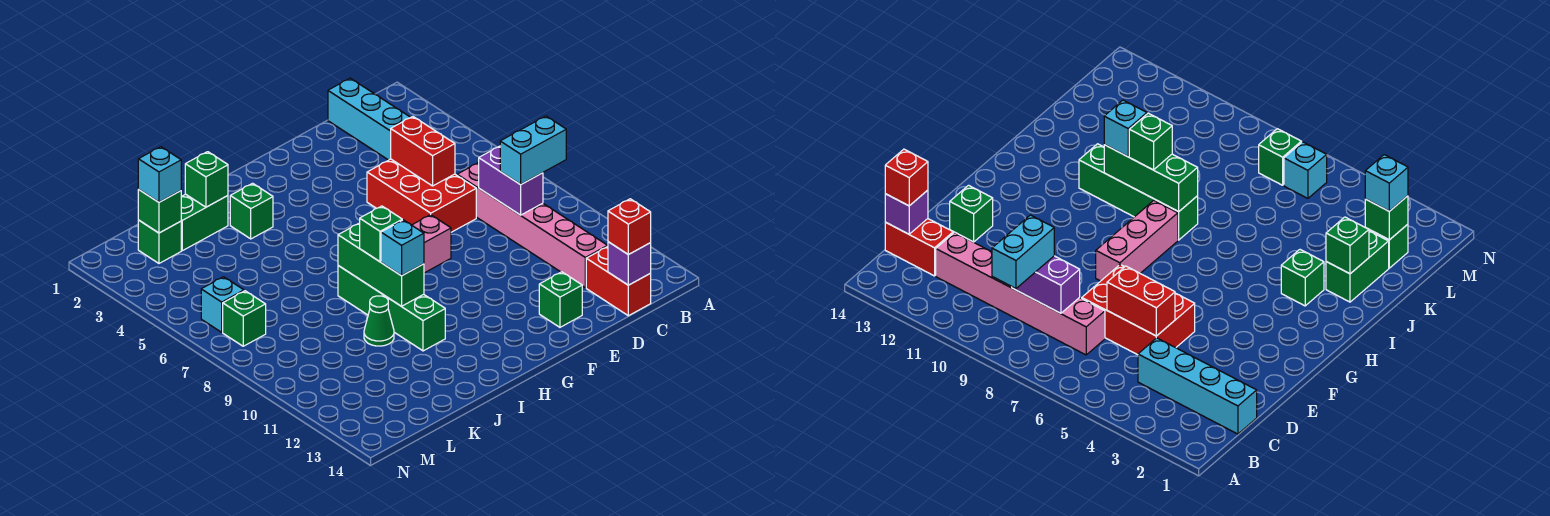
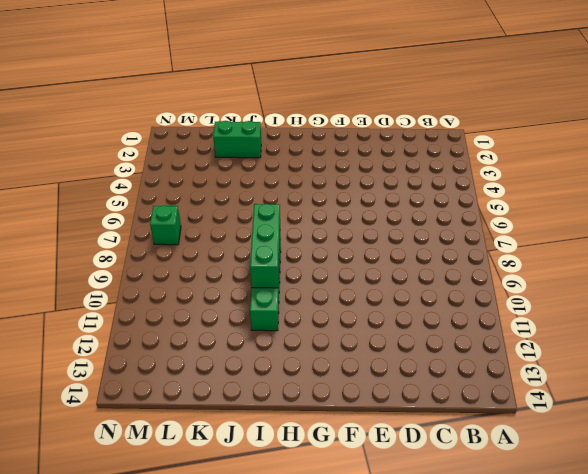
none -> cyan 1x4 brick [328,78,410,160]
none -> pink 1x6 brick [457,163,608,288]
none -> red 1x2 brick [586,247,651,316]

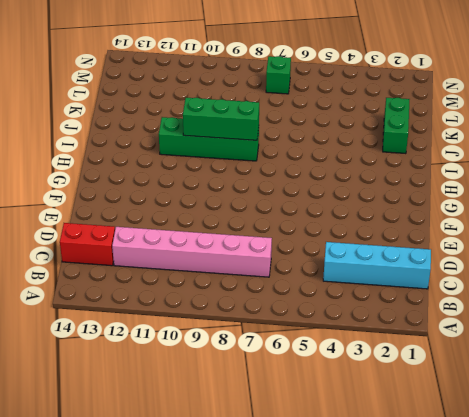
none -> red 2x3 brick [367,159,476,232]
none -> green 1x1 brick [539,272,582,327]
none -> pink 1x3 brick [412,215,451,273]

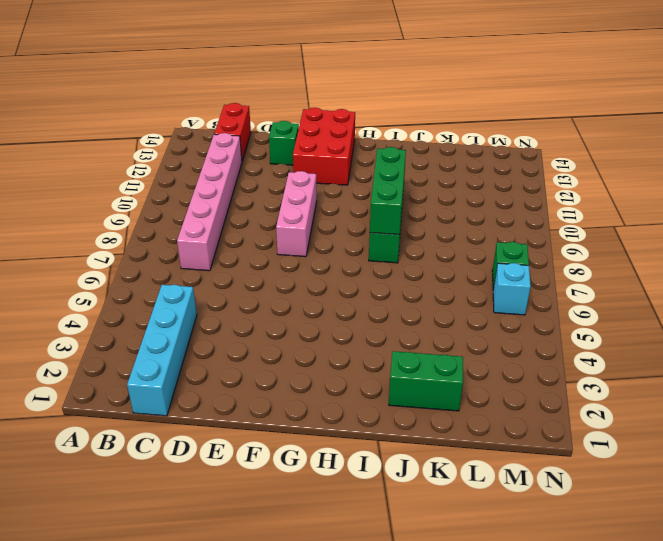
pink 1x3 brick [276,171,317,257] -> pink 1x3 brick turned to [412,215,451,273]
red 2x3 brick [293,108,355,185] -> red 2x3 brick moved to [367,159,476,232]
none -> green 1x1 brick [230,183,273,239]
none -> green 1x1 cone [364,296,394,346]
none -> green 1x1 brick [138,220,181,263]

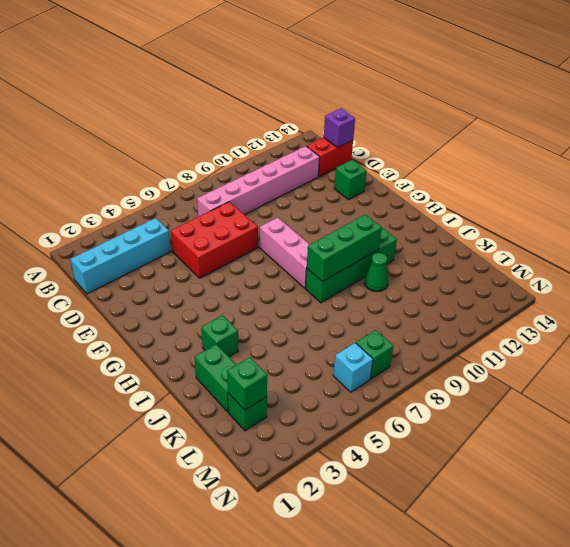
none -> purple 1x2 brick [479,146,543,215]
none -> red 1x2 brick [391,117,455,186]
none -> green 1x1 brick [185,152,228,207]

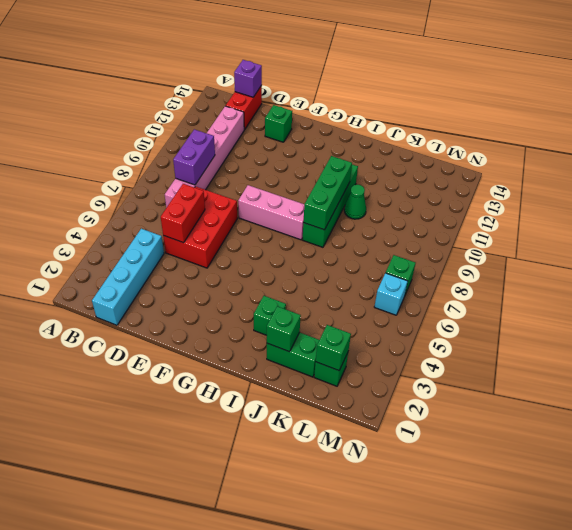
none -> cyan 1x2 brick [500,116,566,185]
none -> red 1x1 brick [608,199,651,255]
none -> green 1x1 brick [360,206,402,262]

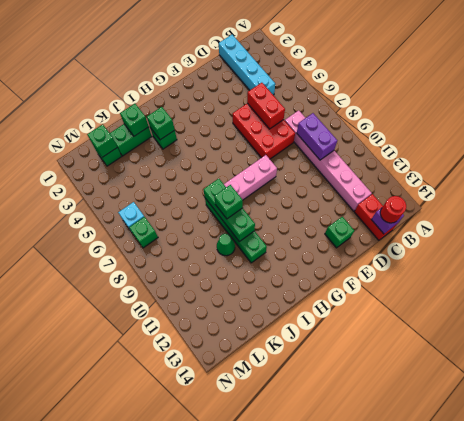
red 1x1 round brick [380,196,406,223] -> red 1x1 brick [608,199,651,255]
green 1x1 brick [147,107,175,140] -> none
none -> cyan 1x2 brick [500,116,566,185]
none -> cyan 1x1 brick [381,220,424,276]
none -> cyan 1x1 brick [138,147,181,202]

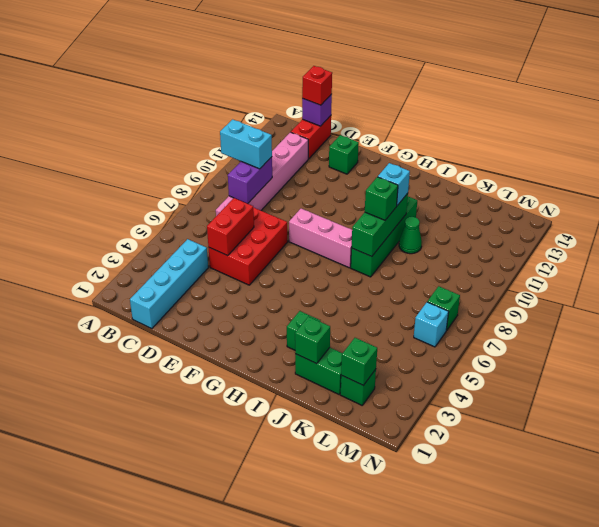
none -> cyan 1x1 brick [138,147,181,202]

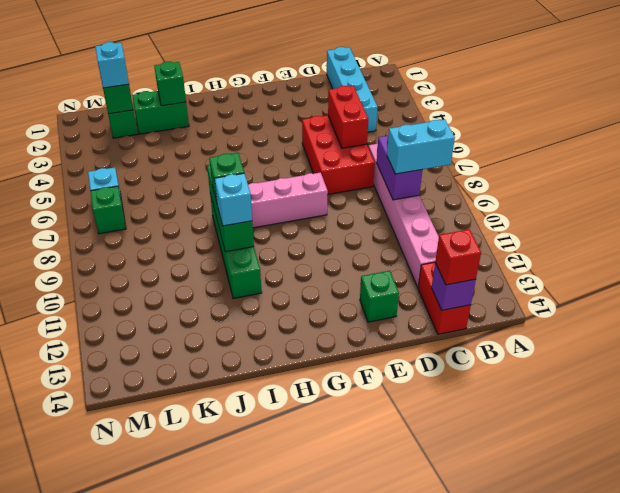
none -> green 1x1 brick [230,183,273,239]
none -> green 1x1 cone [364,296,394,346]

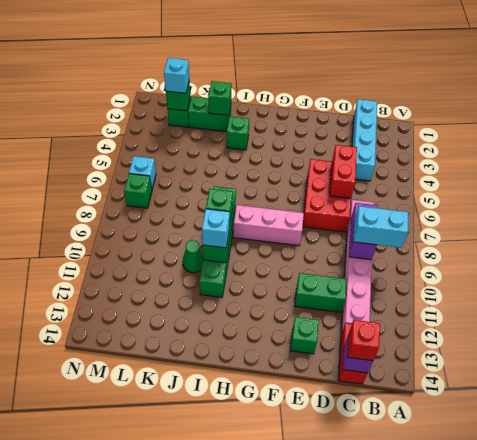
green 1x2 brick [295,273,347,312] -> none

